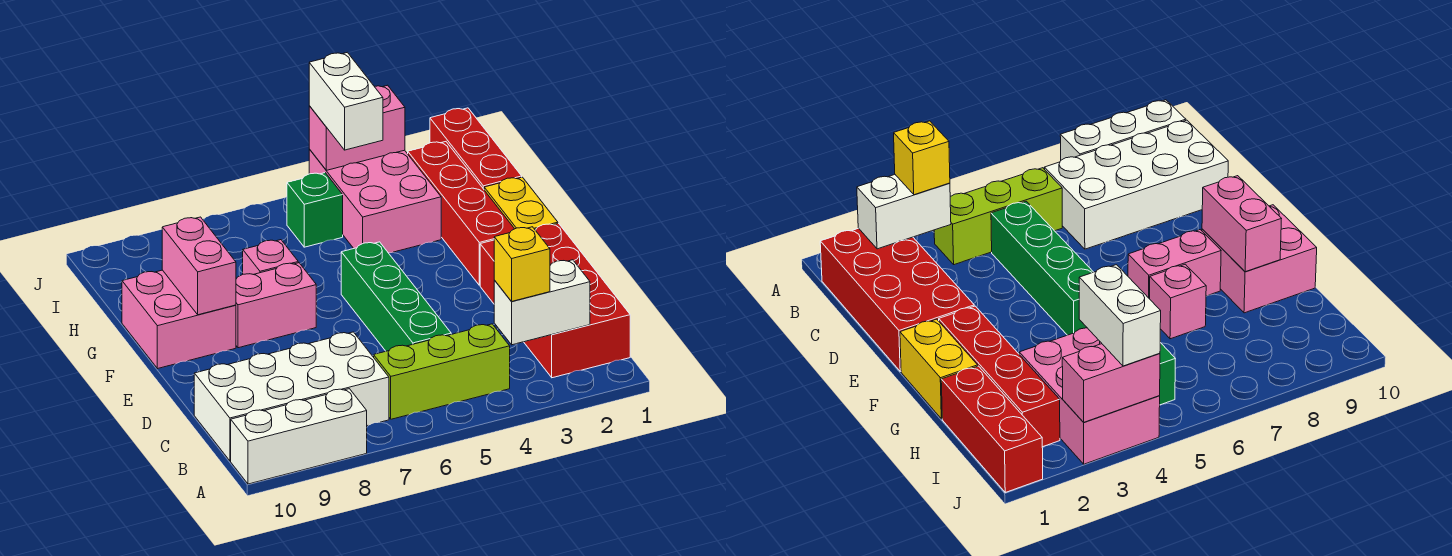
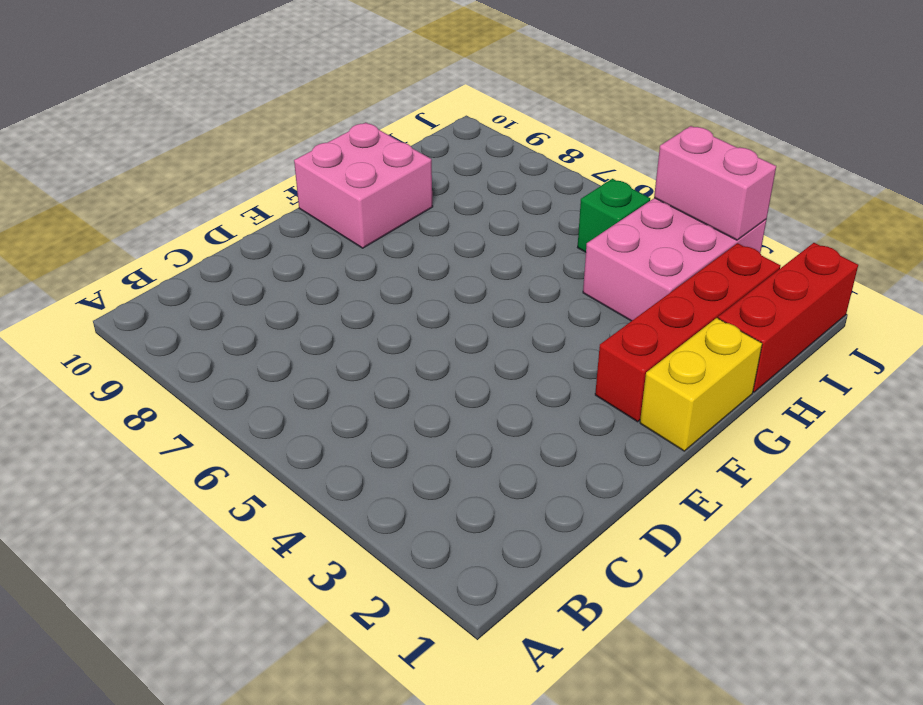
none -> white 1x3 brick [231,389,367,484]
none -> red 2x4 brick [480,223,630,378]
none -> lime 1x3 brick [374,324,510,419]

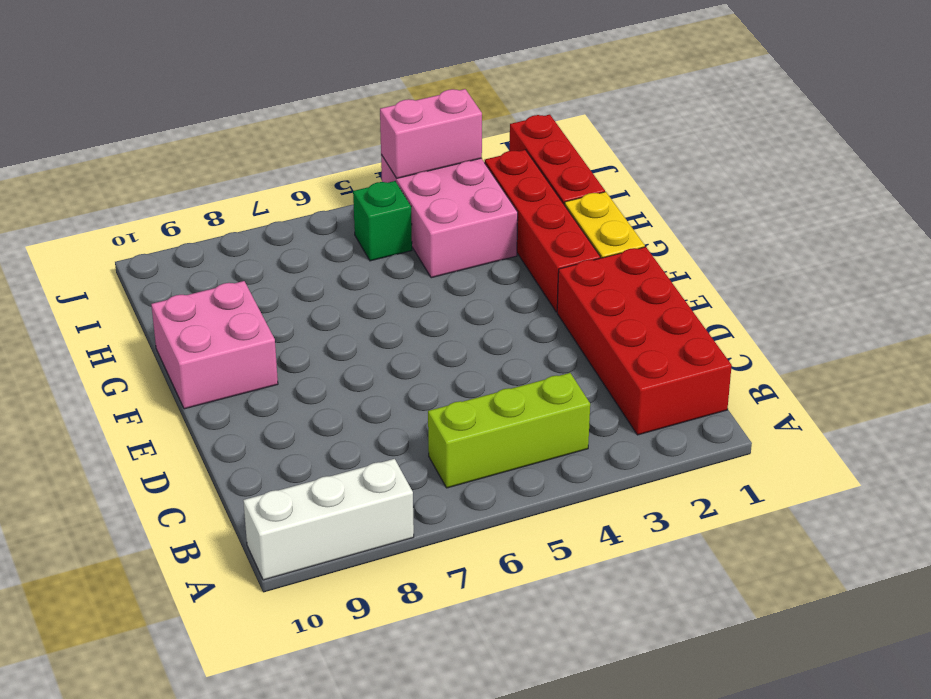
none -> white 2x4 brick [194,332,389,461]
none -> green 1x4 brick [341,242,451,351]
none -> pink 1x2 brick [236,263,316,348]

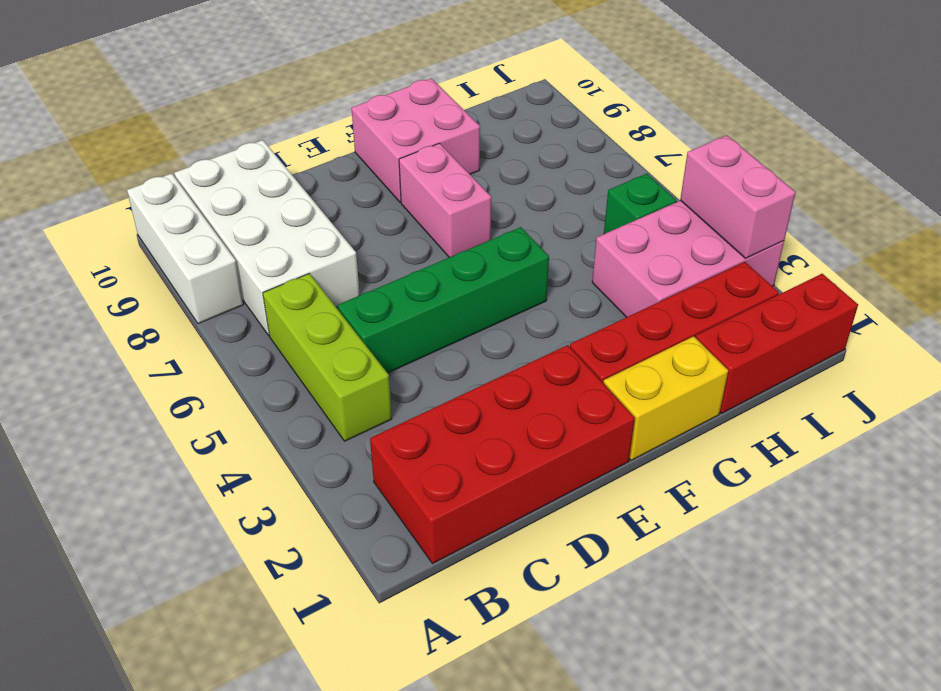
none -> pink 1x1 brick [243,240,298,275]
none -> white 1x2 brick [494,260,590,345]
none -> pink 1x2 brick [162,217,236,315]

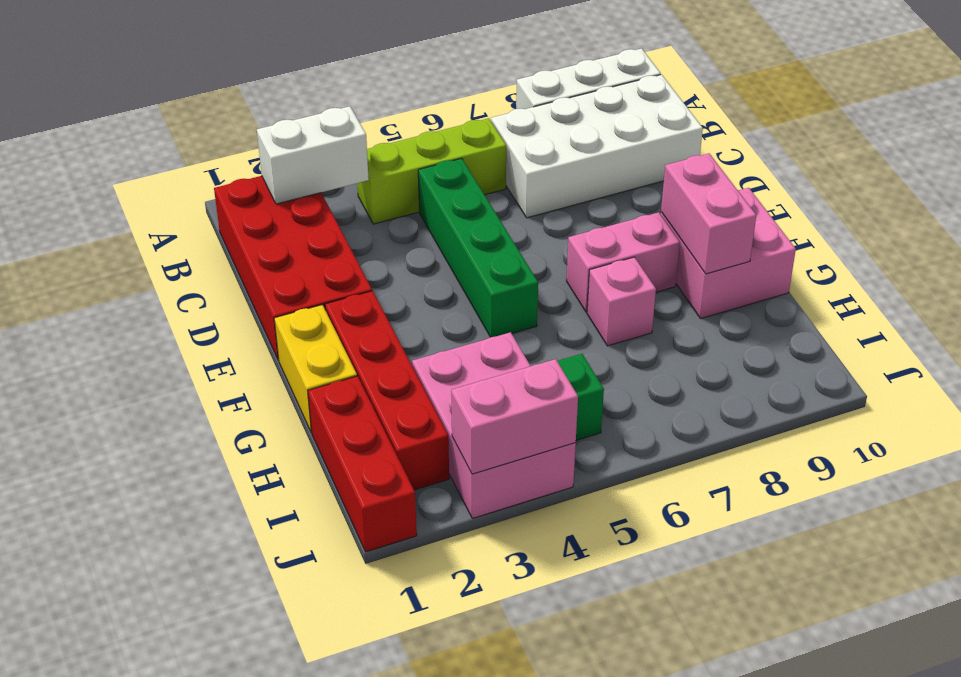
none -> yellow 1x1 brick [494,227,550,301]
none -> white 1x2 brick [309,52,383,150]

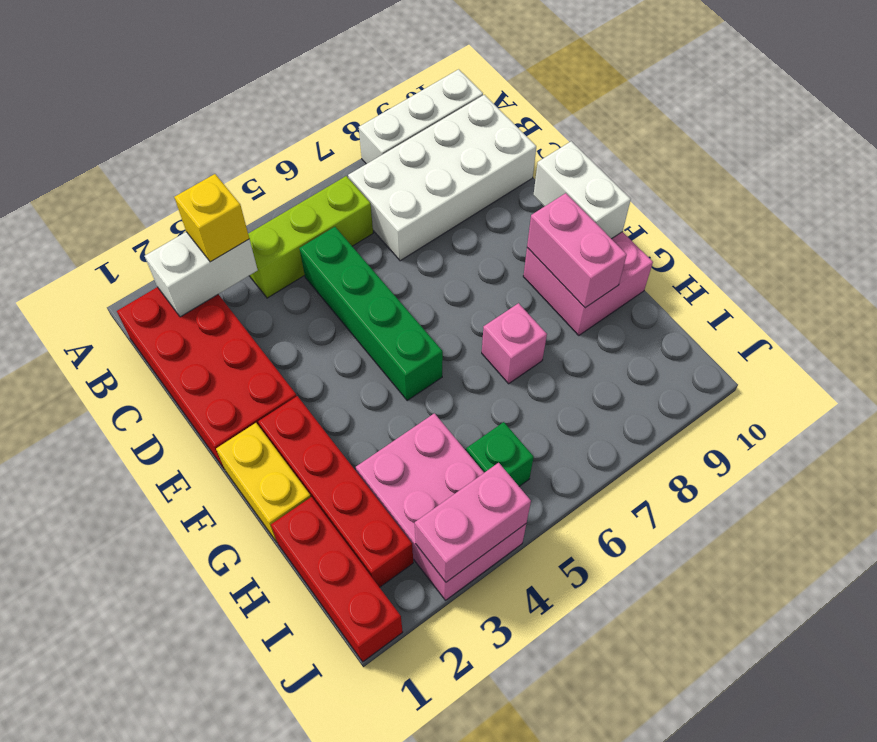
white 1x2 brick [534,141,631,239] -> white 1x2 brick moved to [309,52,383,150]
none -> pink 1x2 brick [236,263,316,348]

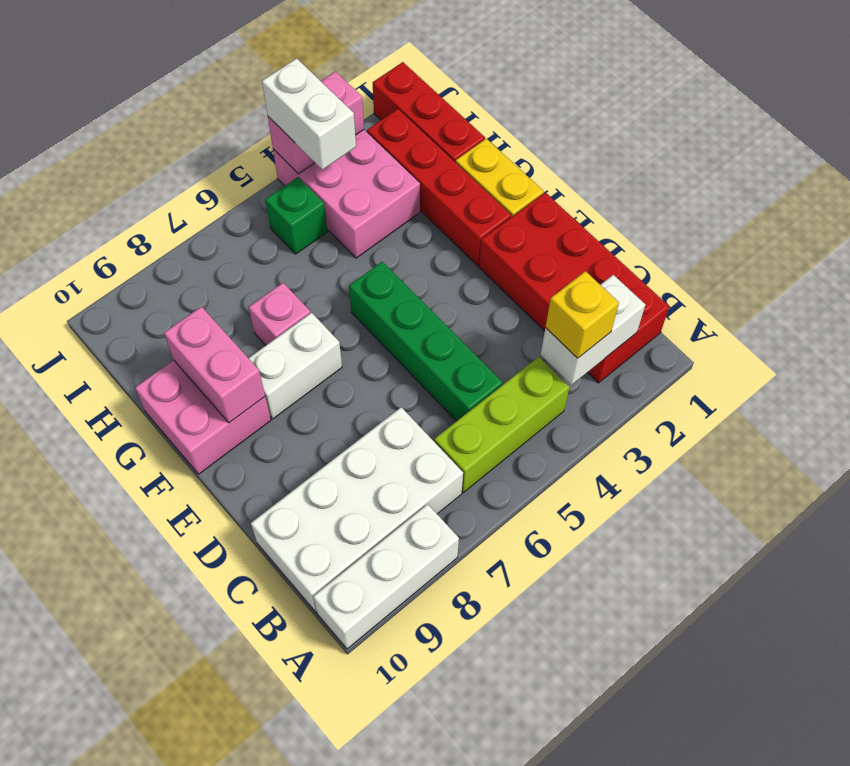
white 1x2 brick [249,313,342,419] -> pink 1x2 brick [236,263,316,348]

